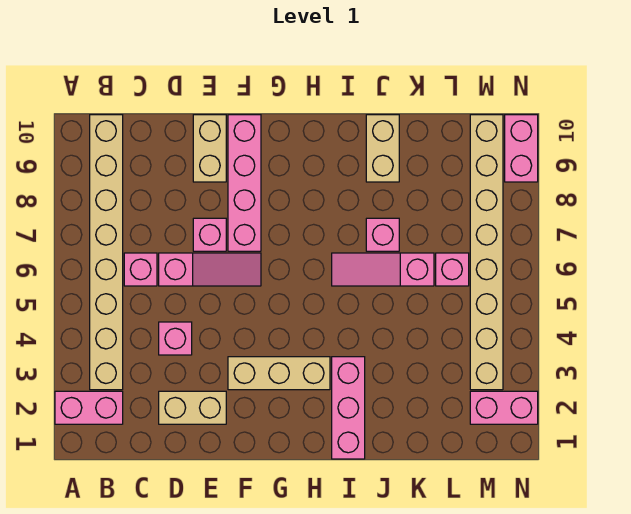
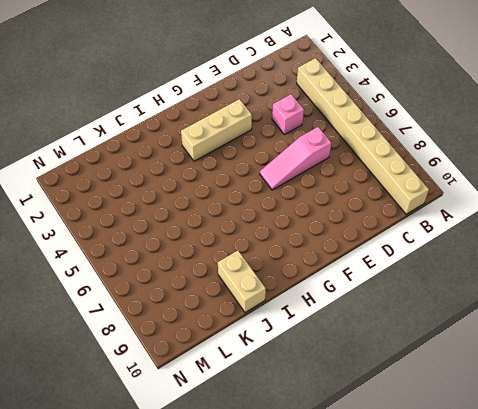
none -> pink 1x2 brick [55,391,123,424]
none -> pink 1x1 brick [124,253,157,286]
none -> tan 1x2 brick [159,391,226,424]

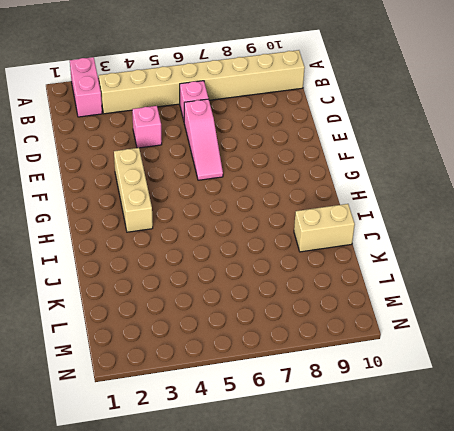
none -> tan 1x2 brick [159,391,226,424]
none -> pink 1x1 brick [193,218,226,251]
none -> tan 1x2 brick [193,115,226,182]

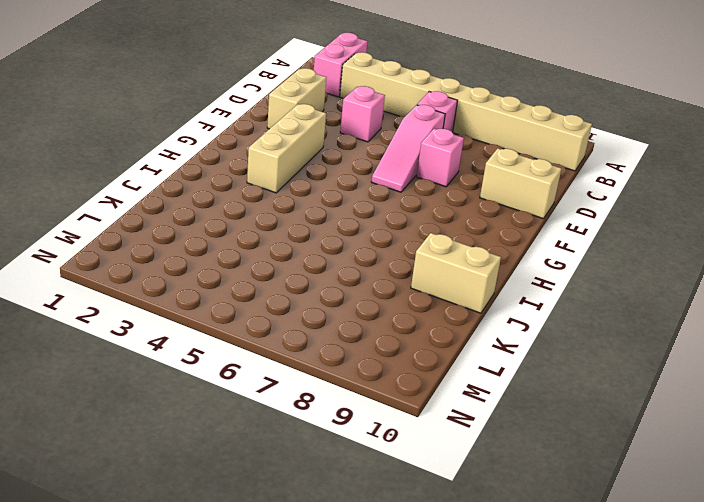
none -> pink 1x4 brick [228,115,261,251]
none -> pink 1x3 brick [332,357,365,459]
none -> pink 1x3 slope [332,253,434,286]

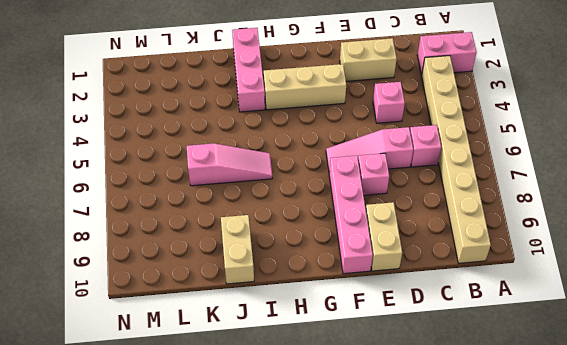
none -> pink 1x1 brick [366,218,399,251]
none -> pink 1x1 brick [436,253,469,286]
none -> pink 1x2 brick [470,391,538,424]

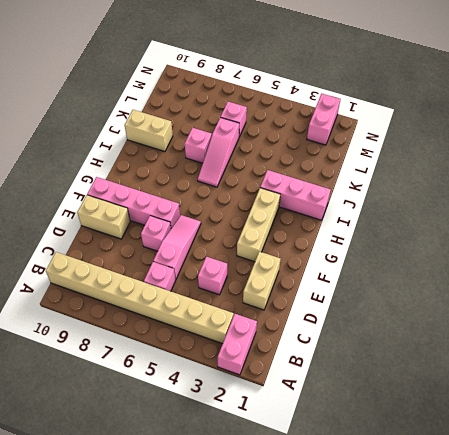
none -> tan 1x8 brick [470,115,503,390]
none -> pink 1x2 brick [505,115,538,182]

